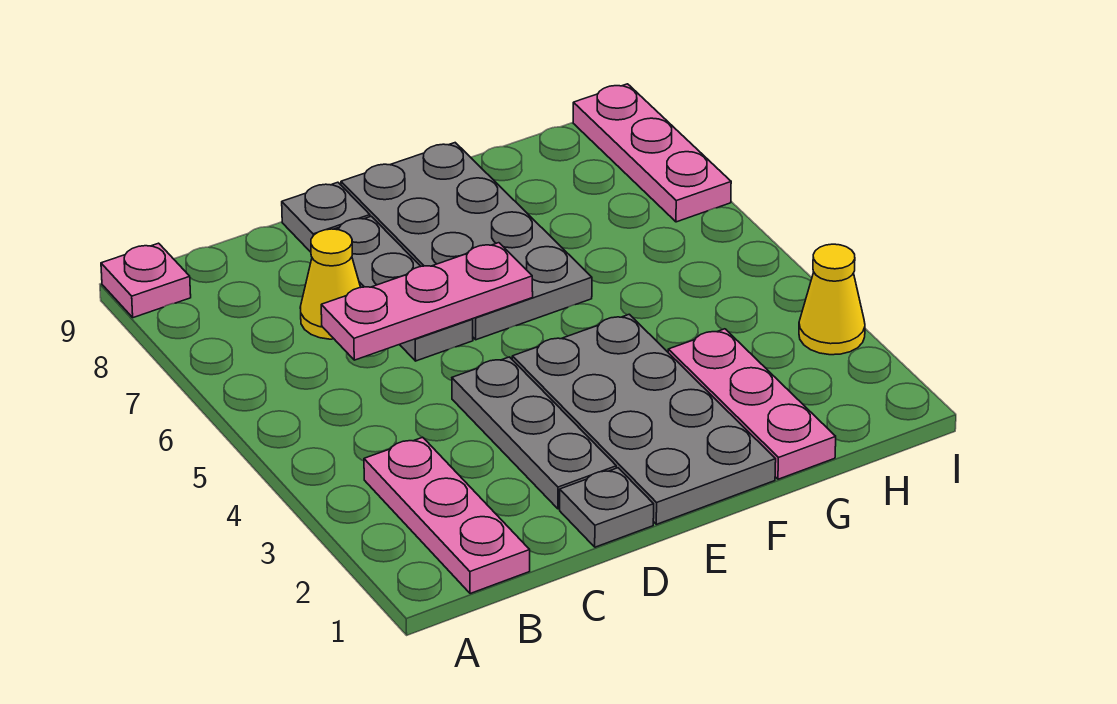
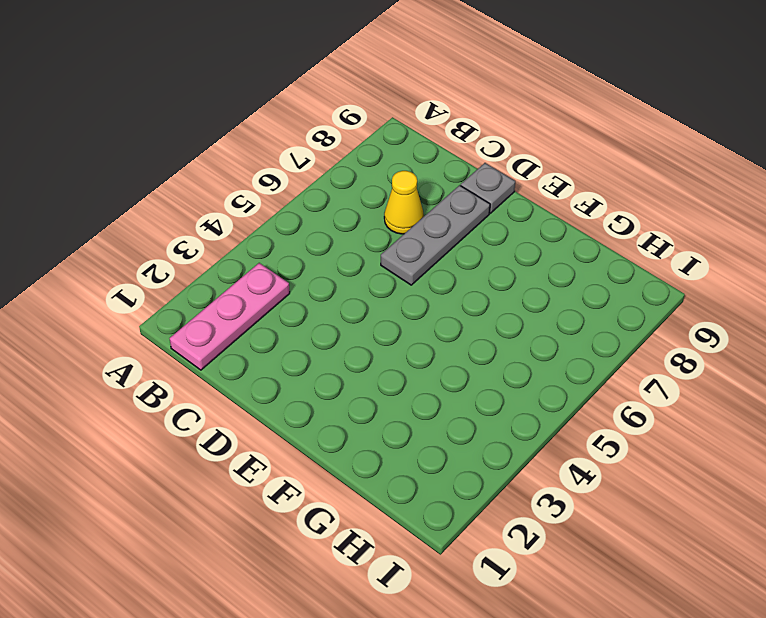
none -> pink 1x1 plate [101,243,191,318]
none -> grey 1x1 plate [560,468,654,547]
none -> grey 1x3 plate [452,357,616,509]

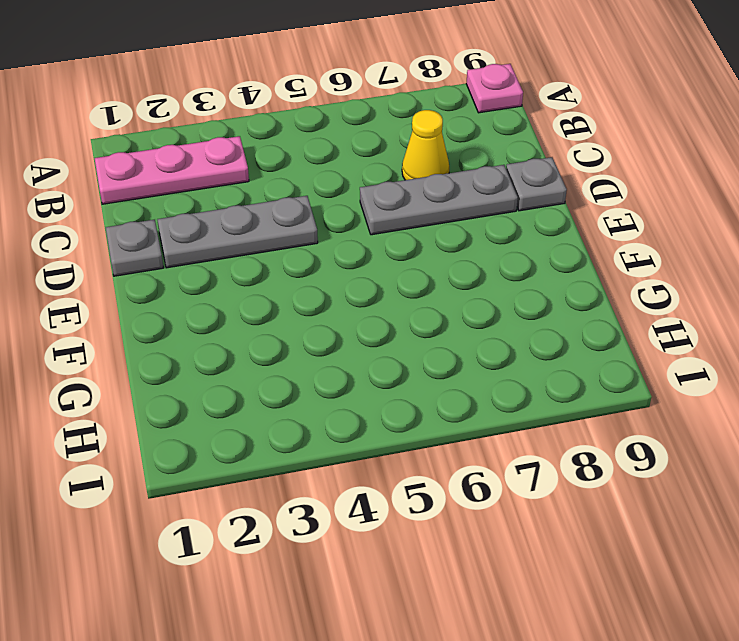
none -> grey 2x4 plate [512,314,776,524]
none -> grey 2x4 plate [341,143,592,340]
none -> pink 1x3 plate [668,329,836,479]

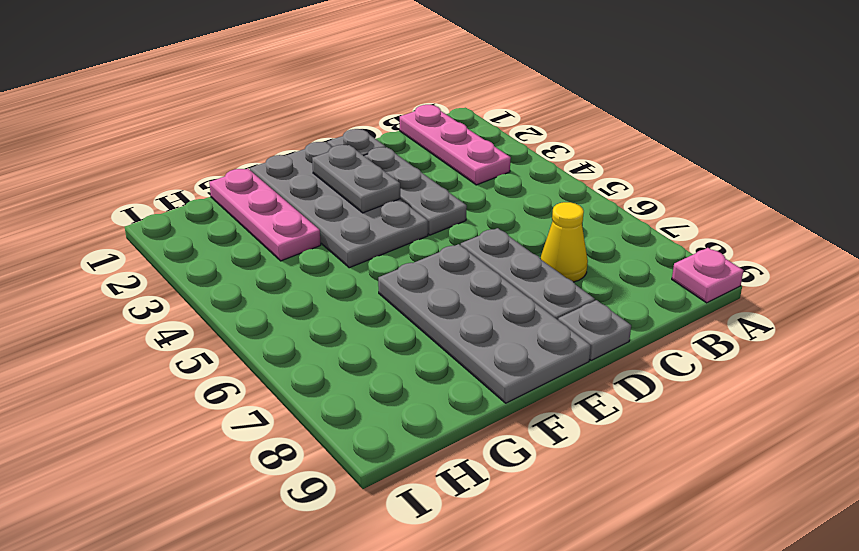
grey 1x2 plate [312,145,400,213] -> none
none -> yellow 1x1 cone [799,244,865,355]
none -> pink 1x3 plate [573,84,731,222]
none -> pink 1x3 plate [321,243,533,360]

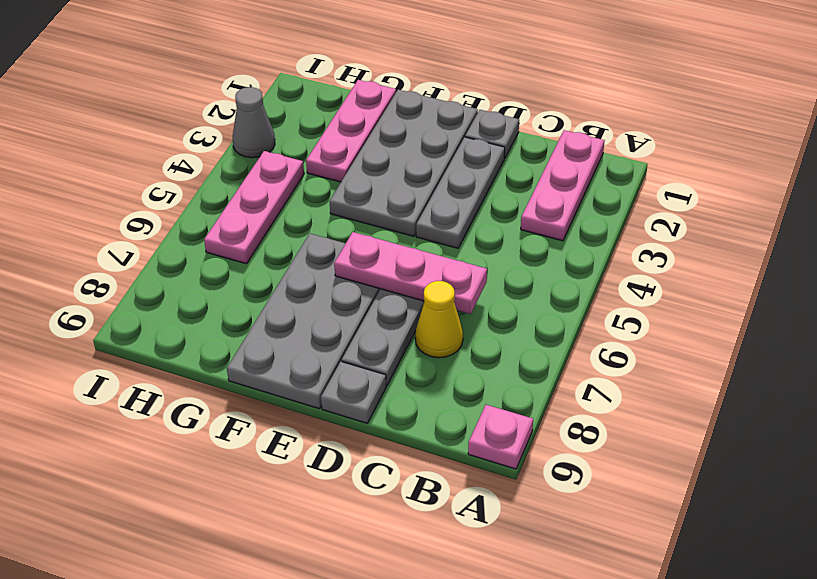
pink 1x3 plate [204,151,304,264] -> pink 1x3 plate moved to [573,84,731,222]
grey 1x1 cone [233,87,275,158] -> yellow 1x1 cone [799,244,865,355]

